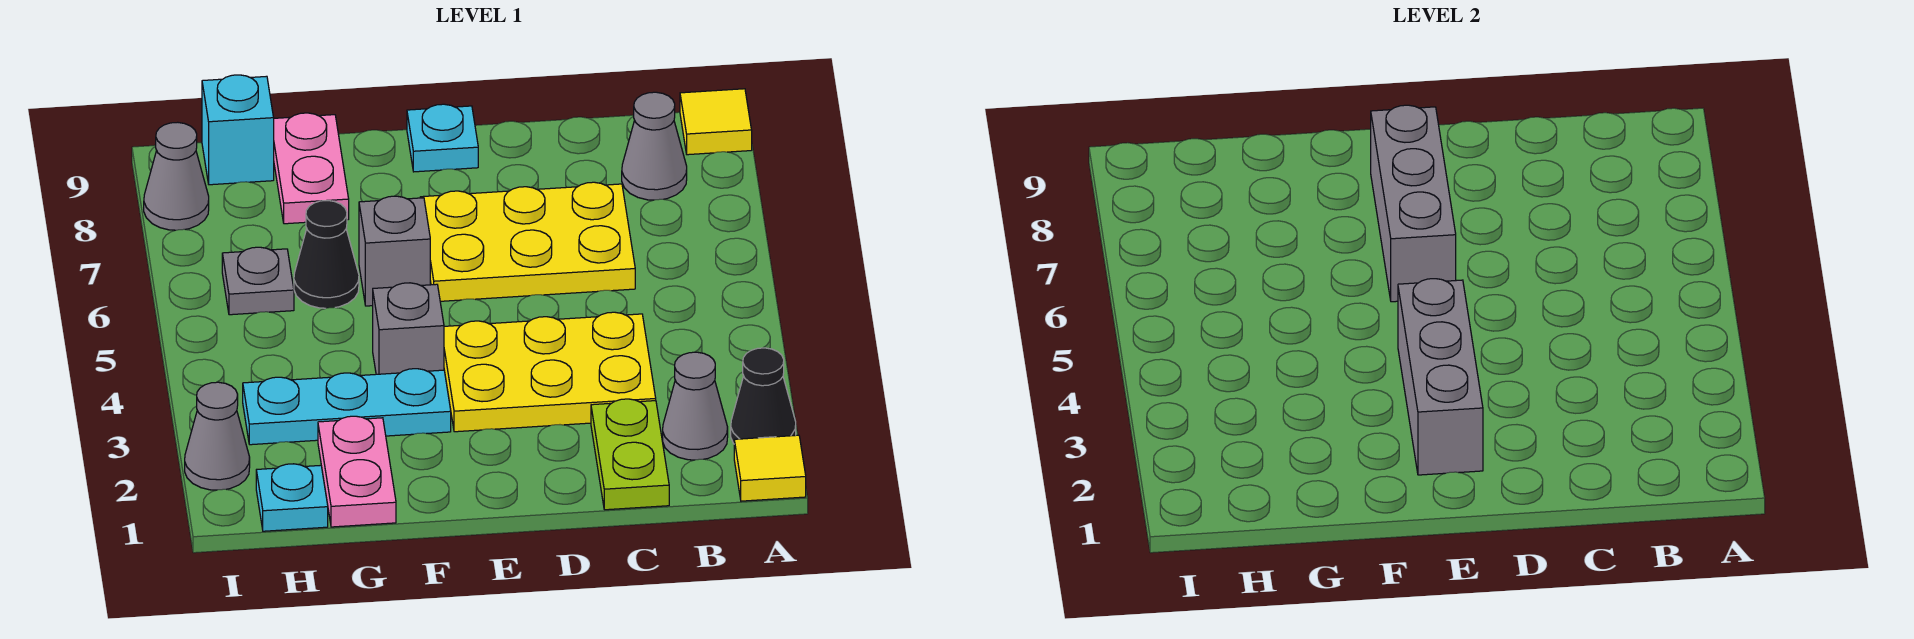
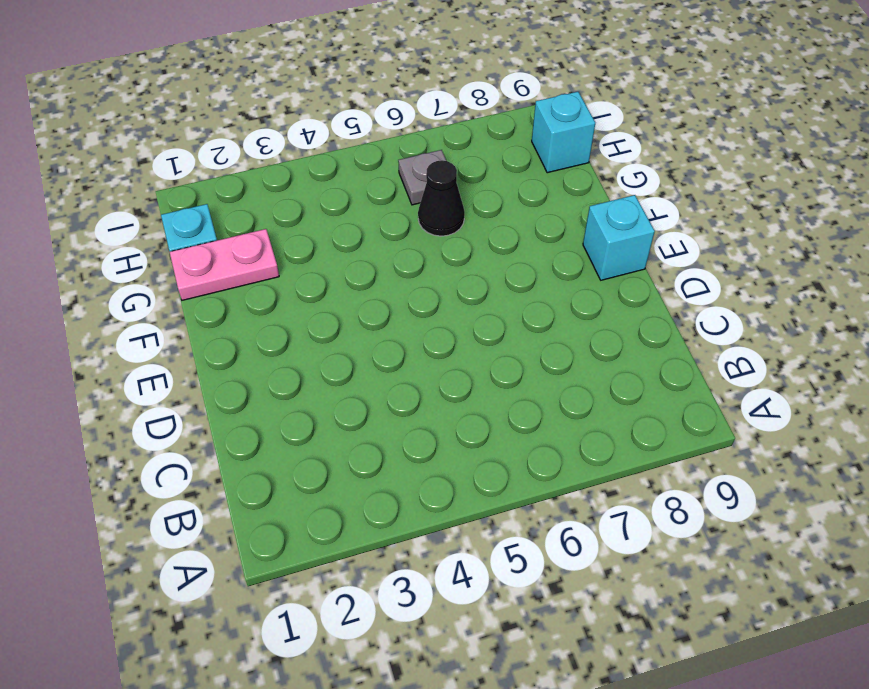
cyan 1x1 brick [583,195,655,280] -> cyan 1x1 plate [407,104,478,172]
none -> yellow 1x1 tile [734,435,806,501]
none -> black 1x1 cone [731,348,796,444]
none -> yellow 1x1 tile [680,89,752,155]

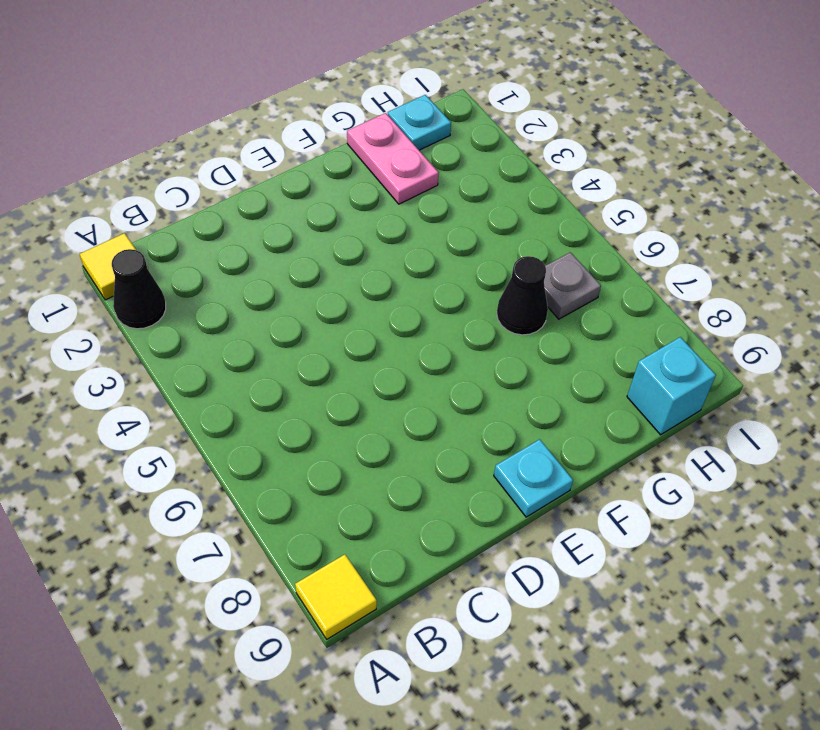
none -> grey 1x1 cone [663,352,728,460]
none -> grey 1x1 cone [622,92,687,200]
none -> lime 1x2 plate [591,399,669,510]

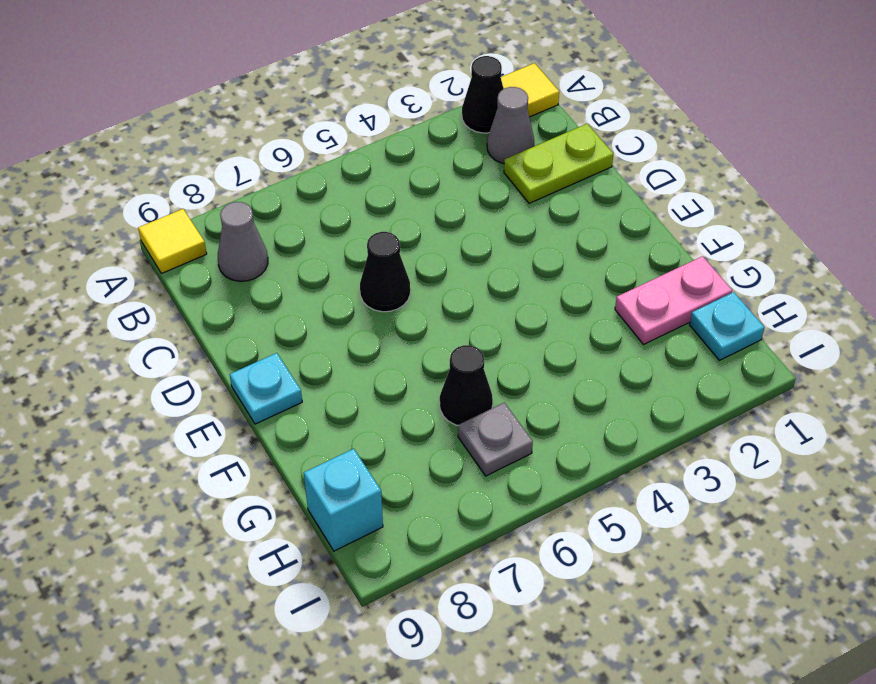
black 1x1 cone [360,232,410,312] -> yellow 2x3 plate [420,182,635,301]
none -> yellow 2x3 plate [444,312,656,432]
none -> cyan 1x3 plate [243,369,451,445]
none -> grey 1x1 brick [373,283,444,374]

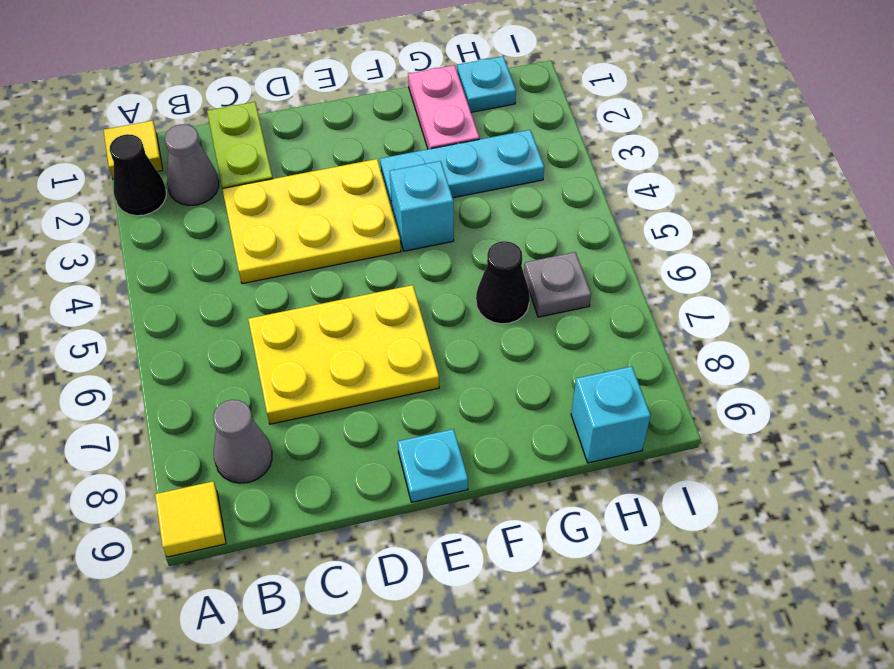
cyan 1x1 brick [390,161,454,251] -> grey 1x1 brick [373,283,444,374]
none -> grey 1x1 brick [359,196,430,306]
none -> pink 1x2 plate [274,113,349,224]
none -> grey 1x1 cone [185,382,250,490]

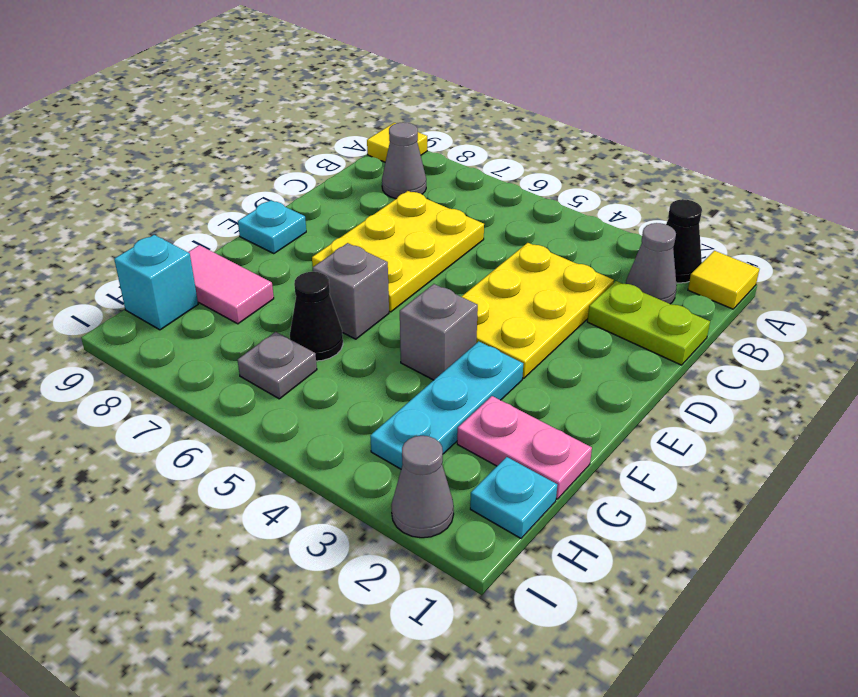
pink 1x2 tile [188,245,274,324] -> pink 1x2 plate [274,113,349,224]
none -> grey 1x1 cone [144,122,209,230]
none -> grey 1x3 brick [1398,279,1483,475]
none -> grey 1x3 brick [1371,105,1456,302]

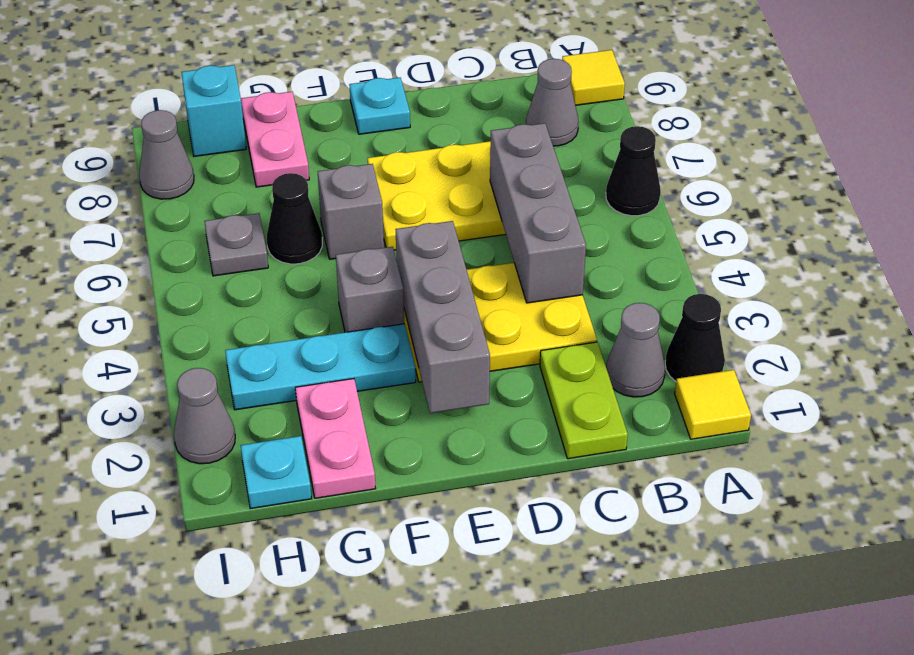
black 1x1 cone [606,126,661,216] -> none
grey 1x3 brick [490,123,586,303] -> grey 1x3 brick moved to [1371,105,1456,302]

